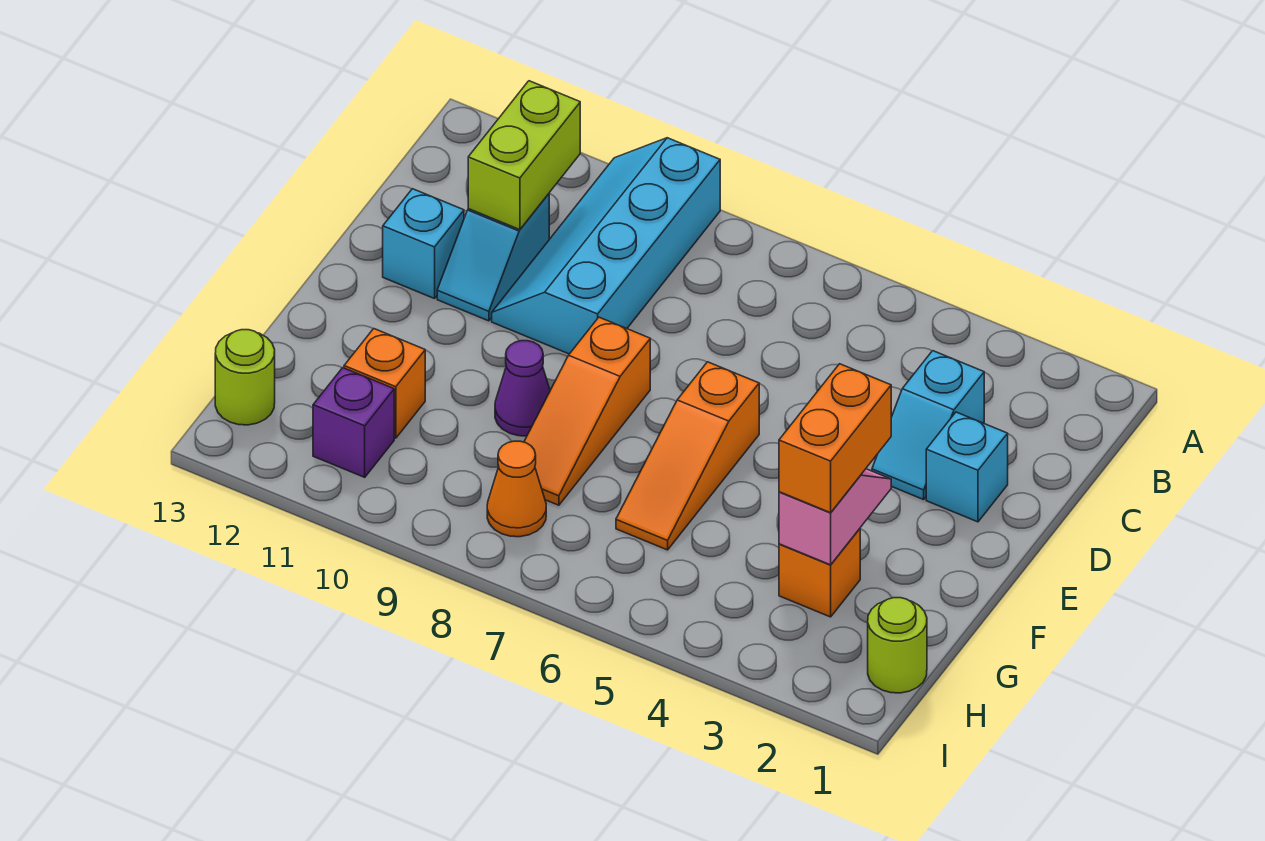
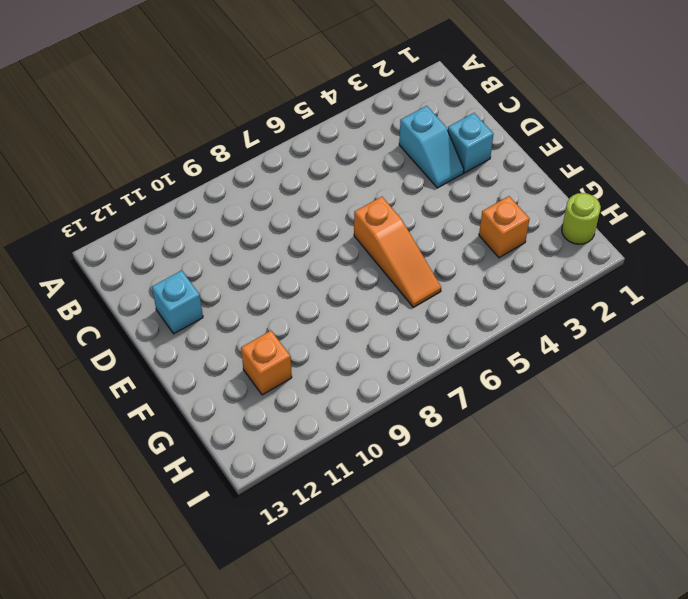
none -> cyan 2x4 slope [492,138,720,354]
none -> cyan 1x2 slope [437,194,549,321]
none -> orange 1x3 slope [524,317,650,505]

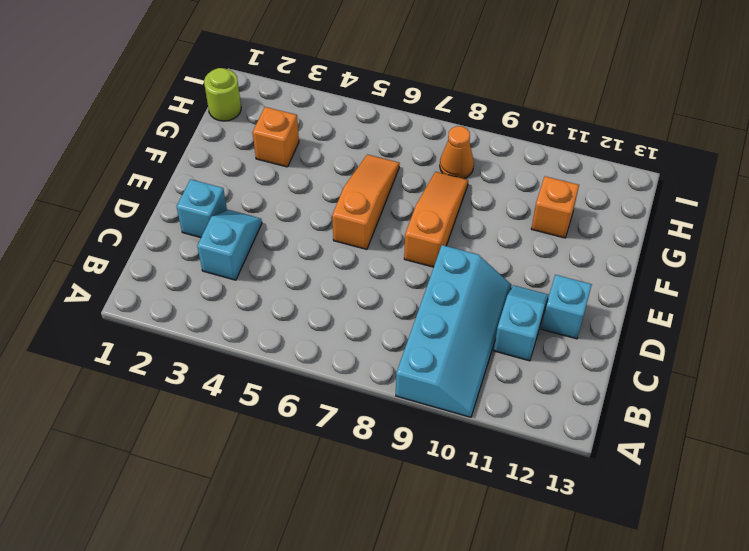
none -> purple 1x1 cone [495,341,550,436]
none -> purple 1x1 brick [313,368,394,477]
none -> lime 1x1 round brick [215,330,275,425]

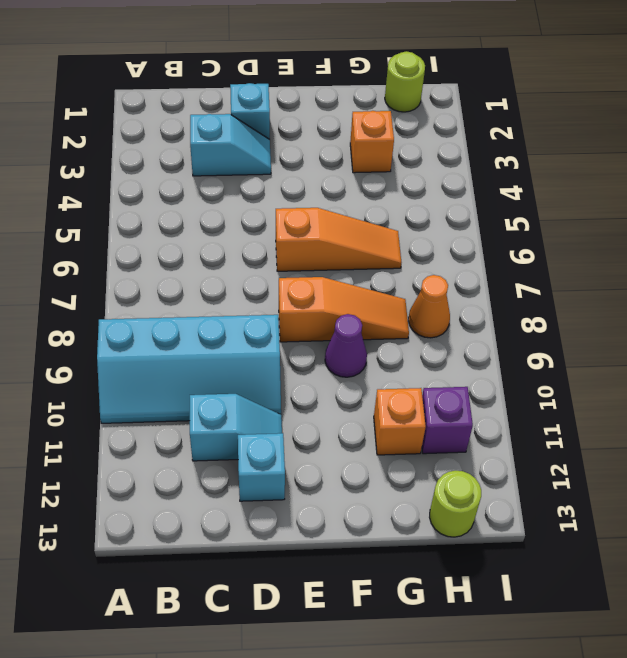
none -> lime 1x2 brick [468,81,580,230]
none -> pink 1x2 slope [779,469,891,565]
none -> orange 1x2 brick [779,364,891,513]

